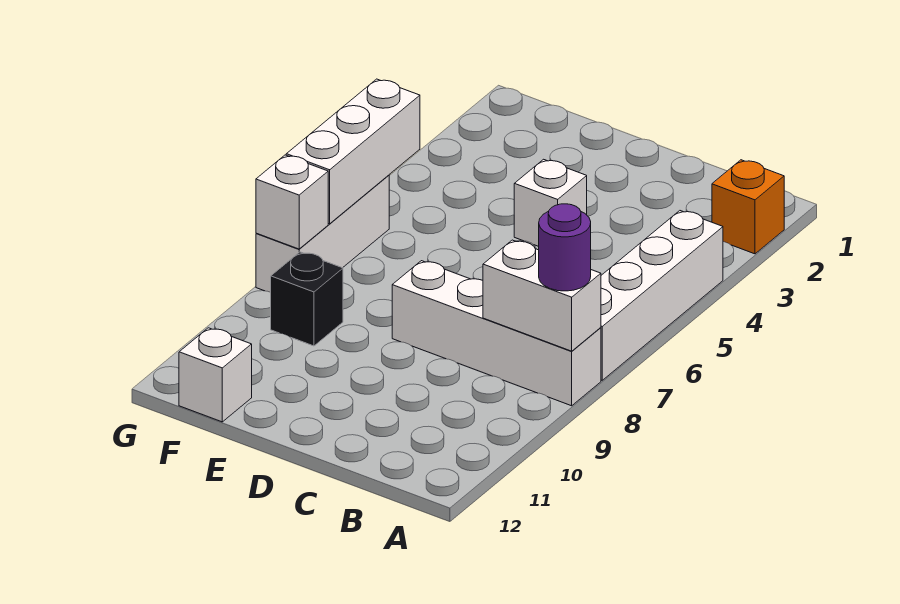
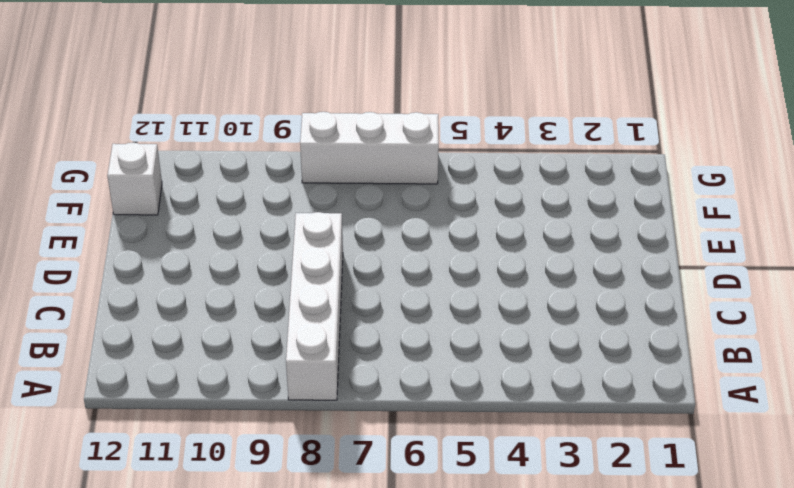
none -> orange 1x1 brick [712,160,784,254]
none -> white 1x4 brick [601,211,723,380]

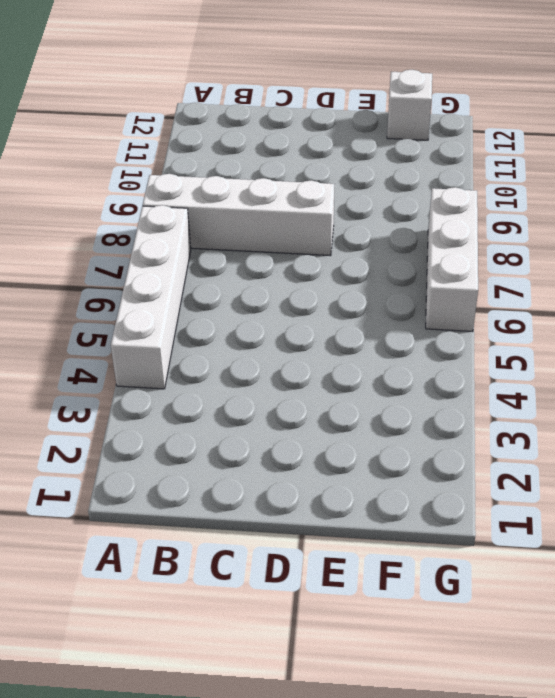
none -> orange 1x1 brick [712,160,784,254]
none -> white 1x1 brick [514,159,587,246]

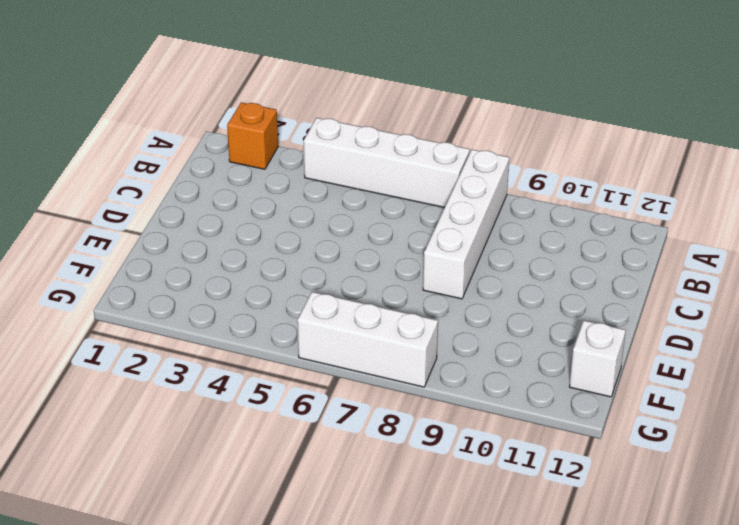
none -> white 1x1 brick [514,159,587,246]
none -> black 1x1 brick [271,252,343,346]

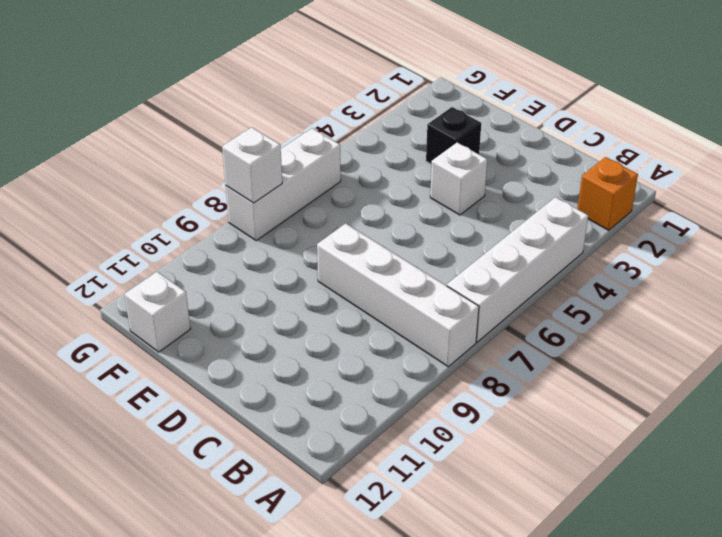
black 1x1 brick [426,107,481,164] -> black 1x1 brick moved to [271,252,343,346]
none -> white 1x2 brick [483,240,601,351]
none -> white 1x3 brick [286,79,420,224]

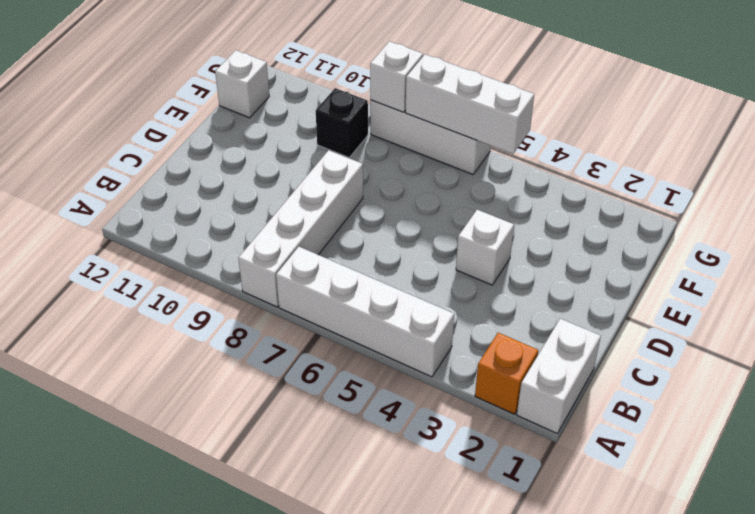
white 1x2 brick [517,319,601,433] -> white 1x2 brick moved to [483,240,601,351]
none -> purple 1x1 round brick [539,204,591,291]

